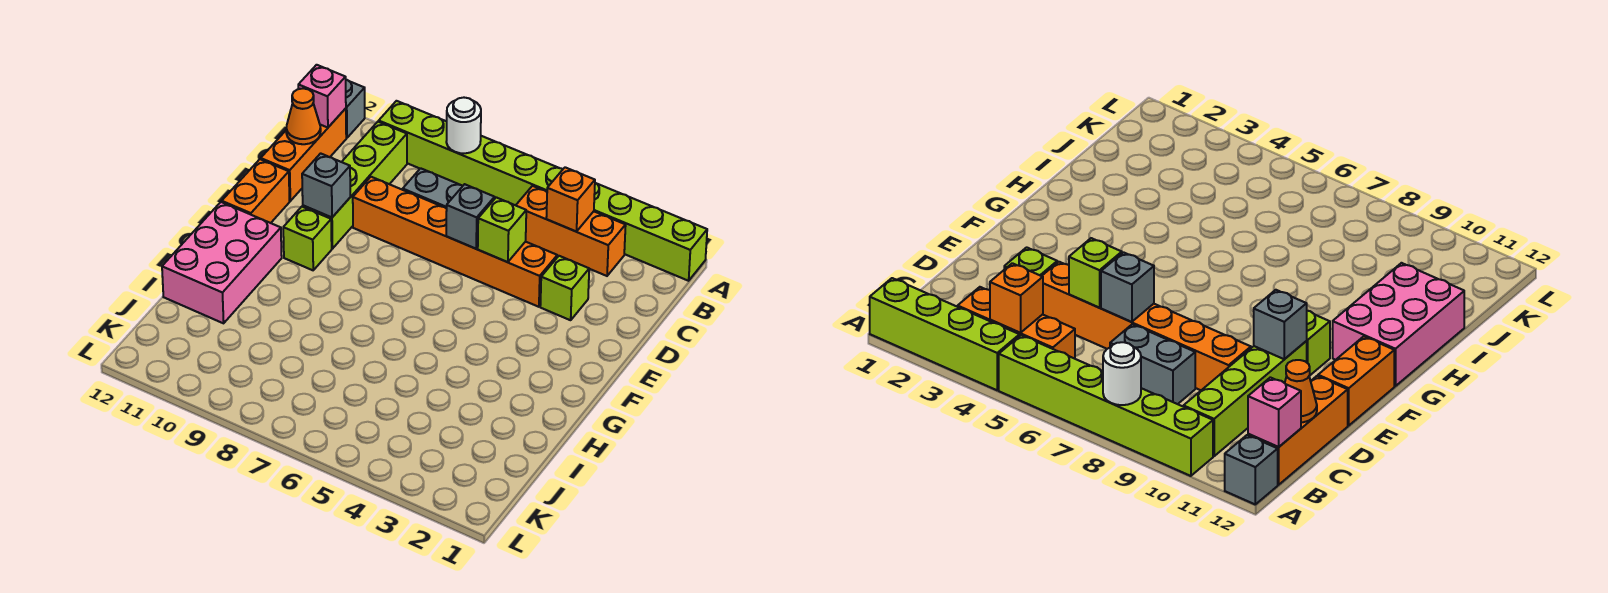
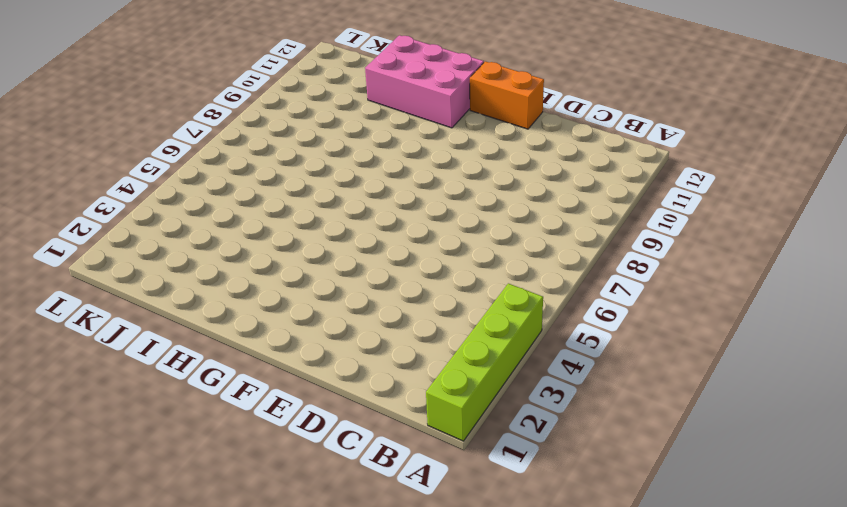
none -> lime 1x6 brick [379,101,563,205]
none -> grey 1x1 brick [346,80,365,138]
none -> orange 1x3 brick [516,186,626,276]

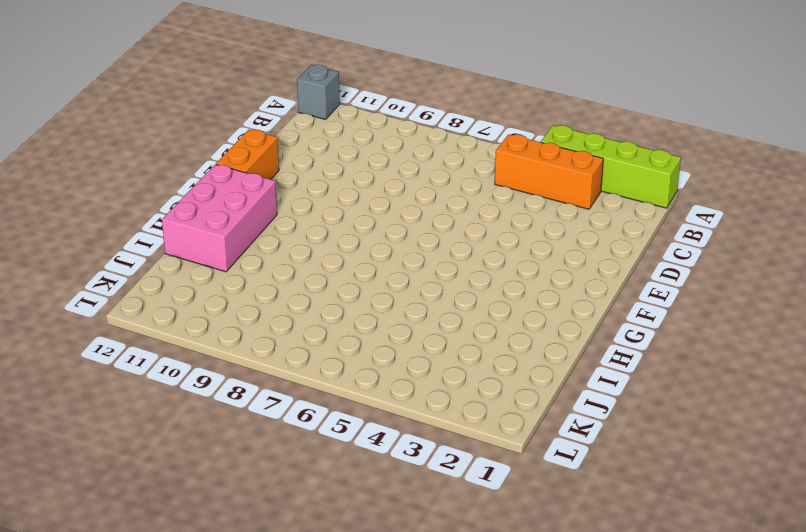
none -> lime 1x6 brick [379,101,563,205]
none -> lime 1x4 brick [303,122,407,249]
none -> orange 1x3 brick [261,108,346,201]

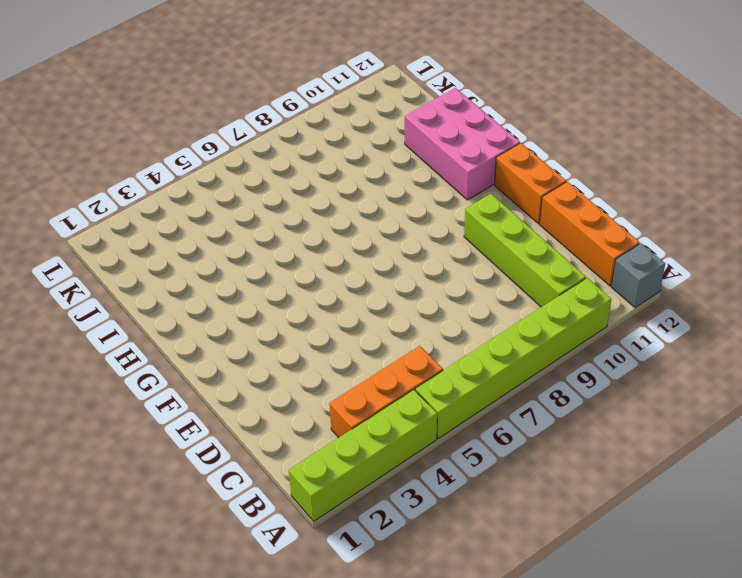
none -> grey 1x2 brick [403,168,463,208]
none -> lime 1x1 brick [540,256,589,320]
none -> orange 1x6 brick [353,177,557,307]

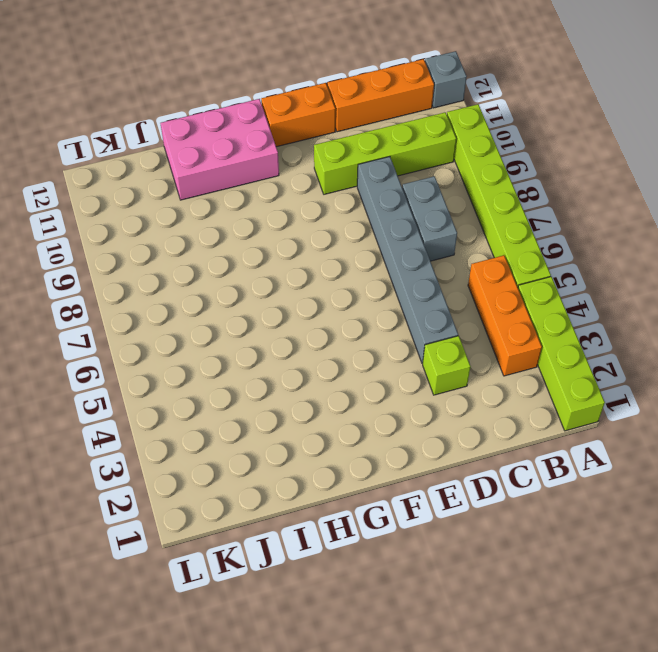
grey 1x6 brick [357,157,458,363] -> orange 1x6 brick [353,177,557,307]
none -> lime 1x1 brick [283,207,332,270]
none -> white 1x1 round brick [446,98,481,153]
none -> orange 1x1 brick [546,167,595,232]

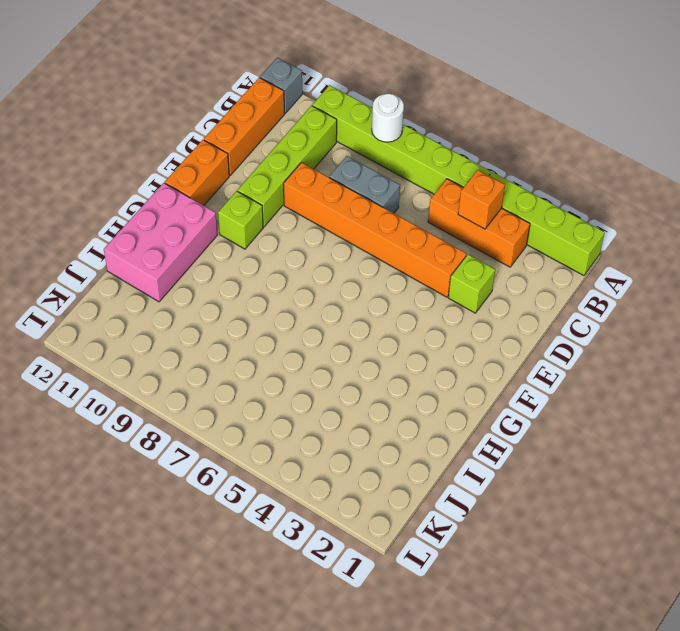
none -> pink 1x1 brick [298,65,346,128]
none -> orange 1x1 cone [286,88,321,144]
none -> lime 1x1 brick [478,197,526,262]

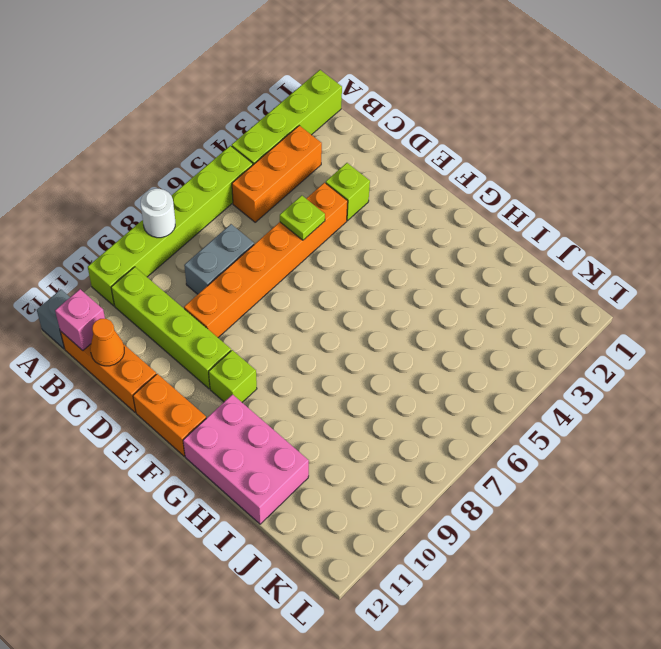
lime 1x1 plate [280,195,325,240] -> lime 1x1 brick [478,197,526,262]
none -> orange 1x1 brick [546,167,595,232]
none -> grey 1x1 brick [446,184,495,249]
none -> grey 1x1 brick [302,153,350,217]

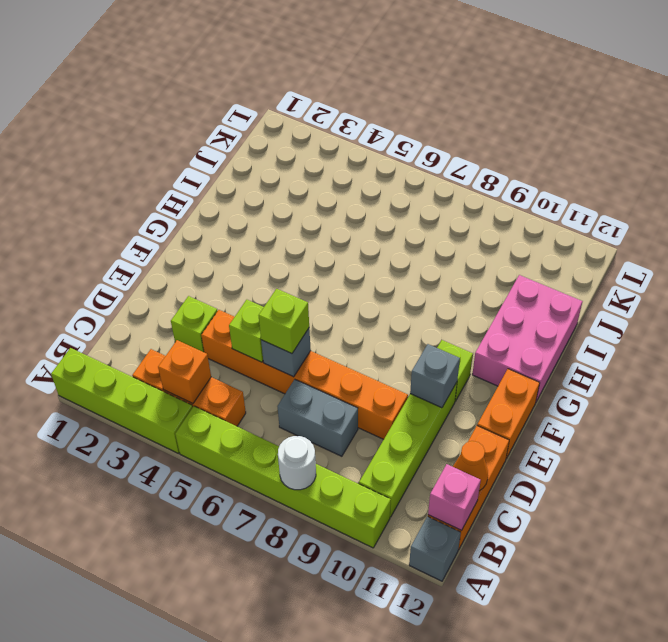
lime 1x1 brick [259,289,309,354] -> none

